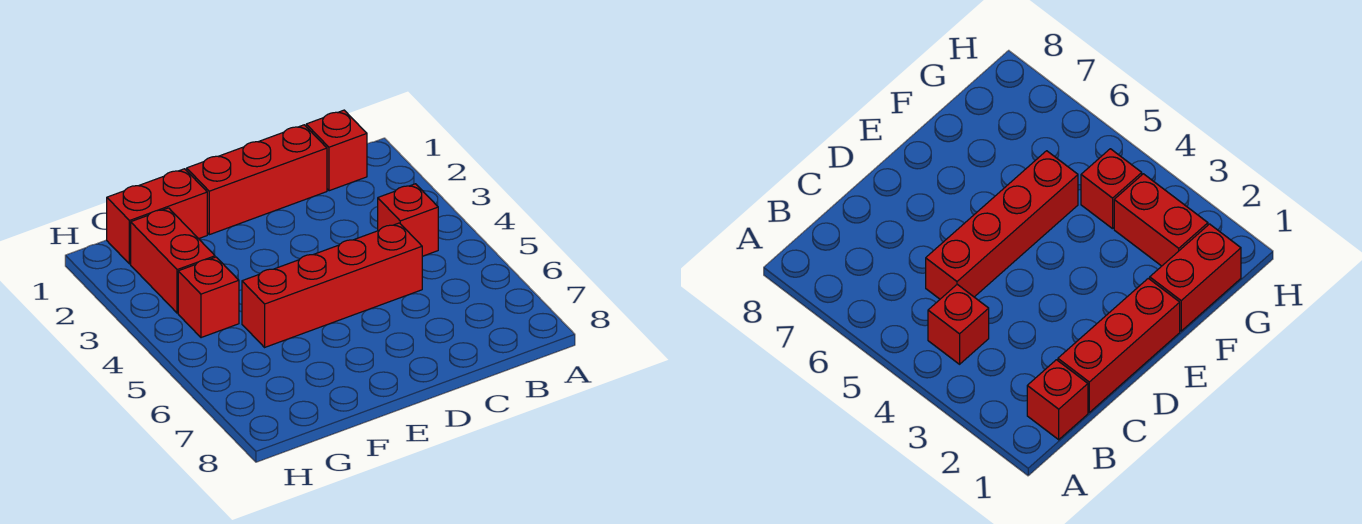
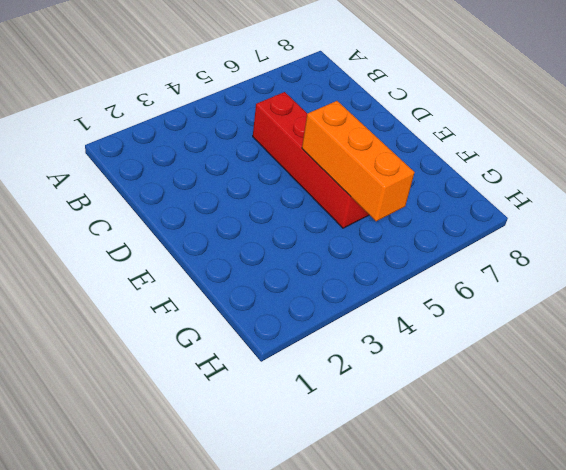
orange 1x3 brick [302,101,415,221] -> none
none -> red 1x1 brick [306,110,367,191]
none -> red 1x1 brick [378,184,438,256]

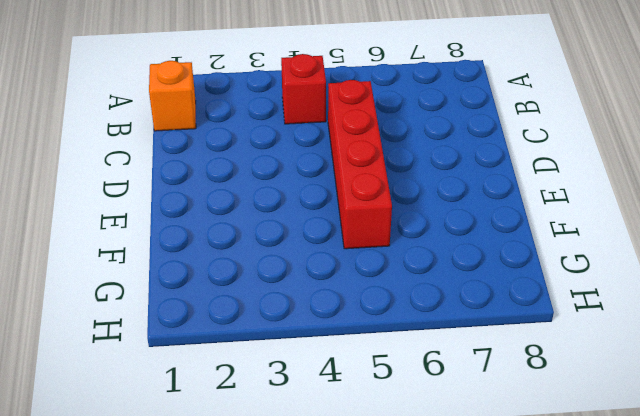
orange 1x1 brick [149,61,196,131] -> red 1x1 brick [306,110,367,191]
none -> red 1x3 brick [187,125,327,235]
none -> red 1x2 brick [107,169,207,264]

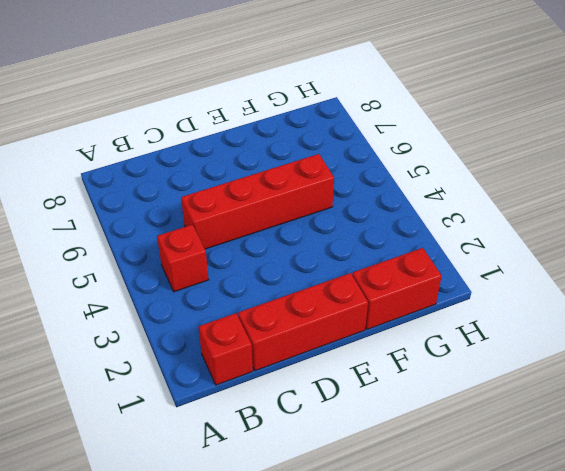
none -> red 1x2 brick [131,208,215,313]
none -> red 1x1 brick [178,257,239,338]

